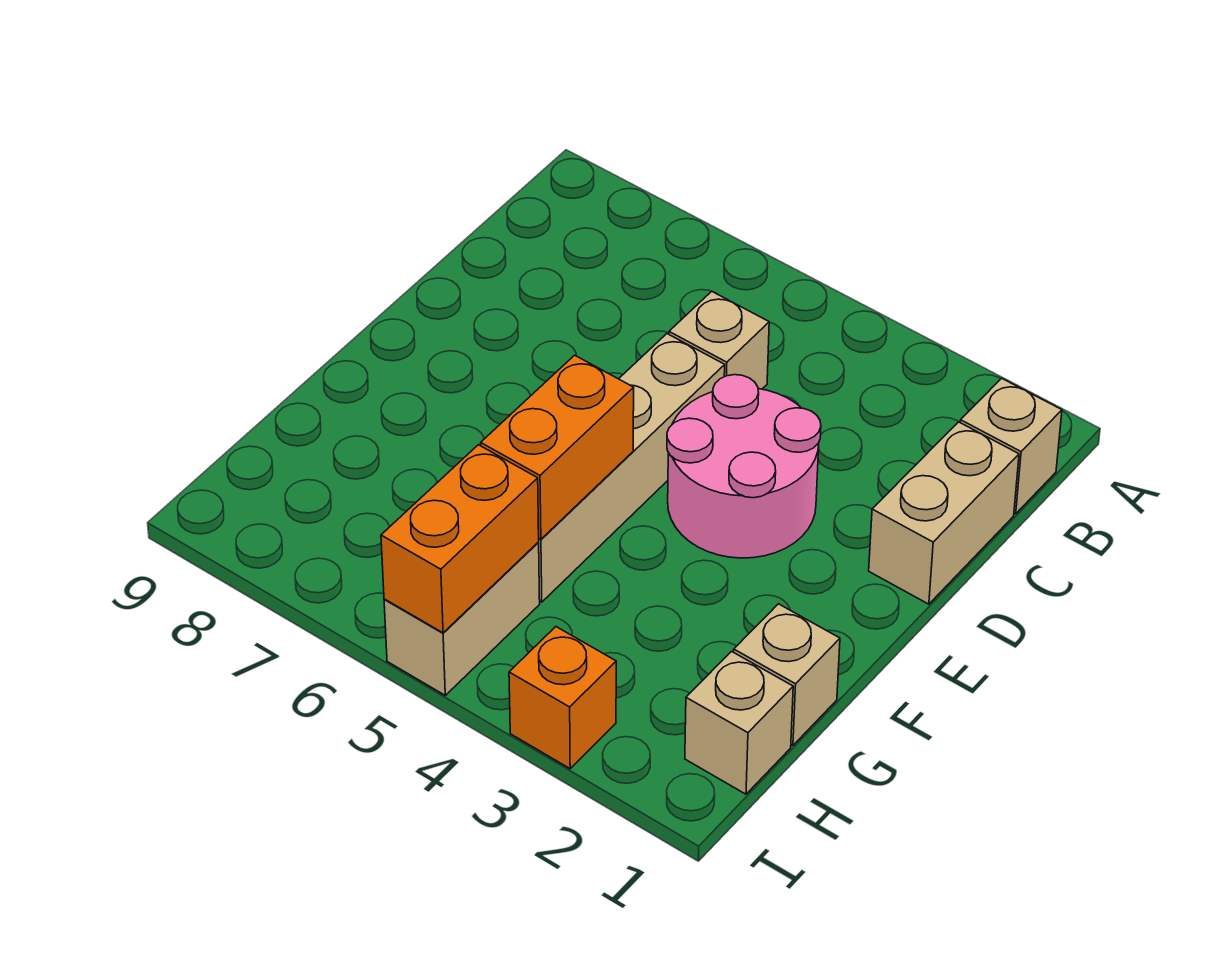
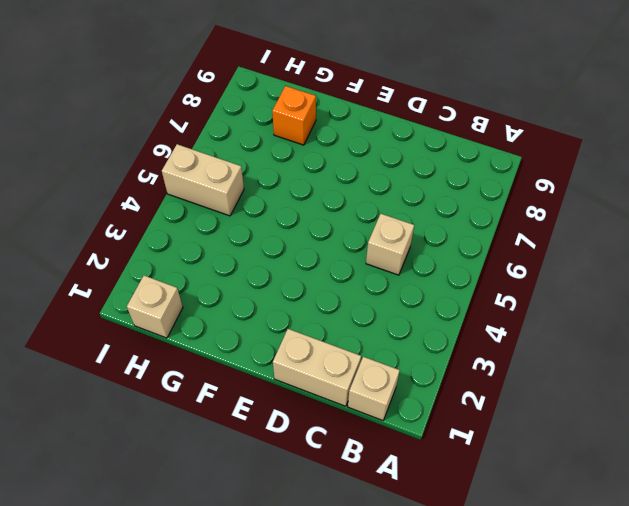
orange 1x1 brick [272,86,316,145] -> orange 1x1 brick moved to [509,627,616,769]
none -> pink 2x2 round brick [667,375,821,558]
none -> tan 1x4 brick [538,334,725,602]

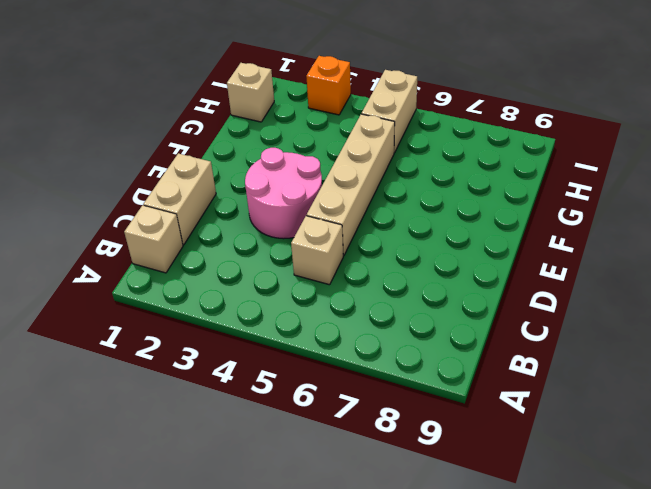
none -> tan 1x1 brick [734,604,840,745]
none -> orange 1x2 brick [481,355,634,539]

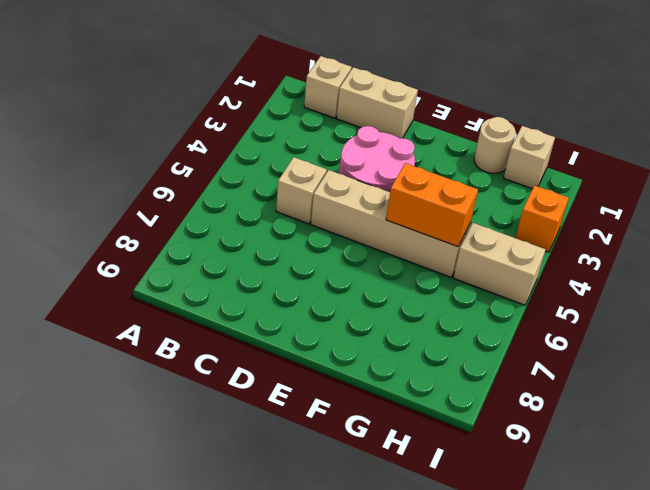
tan 1x1 round brick [474,117,516,173] -> tan 1x1 brick [734,604,840,745]
none -> orange 1x2 brick [381,445,539,633]

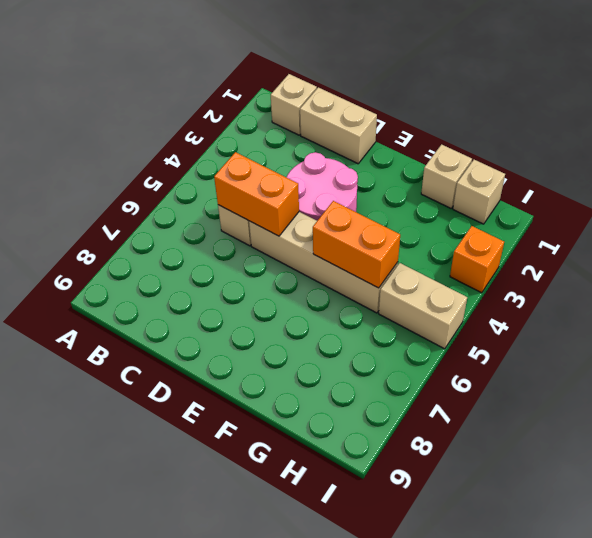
orange 1x2 brick [214,152,299,236] -> orange 1x2 brick moved to [381,445,539,633]

